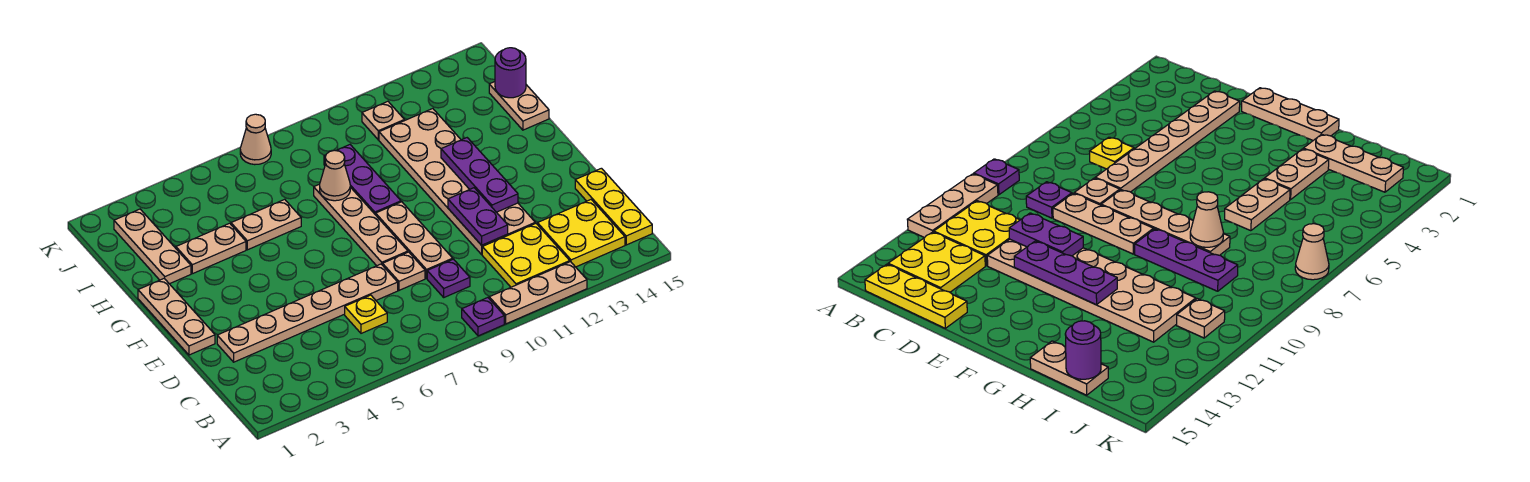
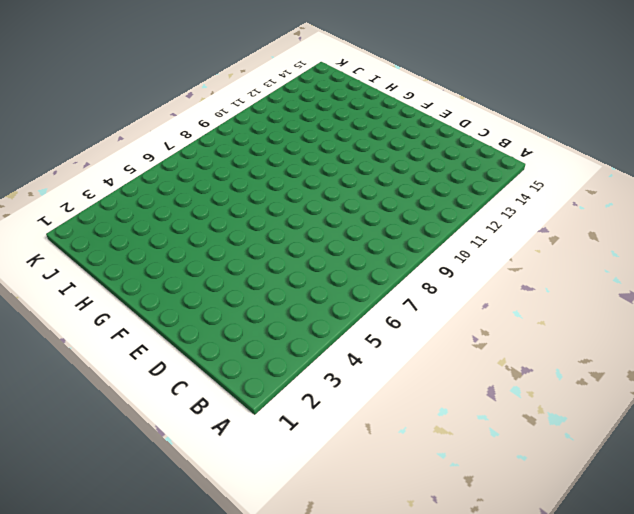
none -> purple 1x1 plate [462,298,504,336]
none -> tan 1x3 plate [489,262,587,324]
none -> yellow 2x2 plate [482,223,570,287]

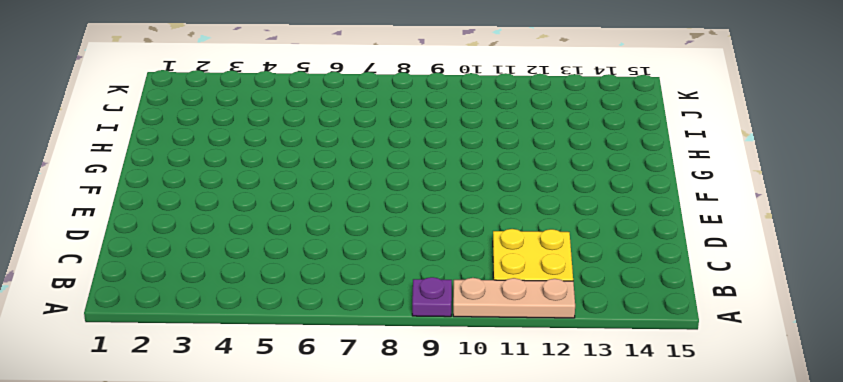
none -> yellow 2x2 plate [537,200,625,267]
none -> yellow 1x3 plate [575,168,652,245]
none -> yellow 1x1 plate [345,295,387,333]

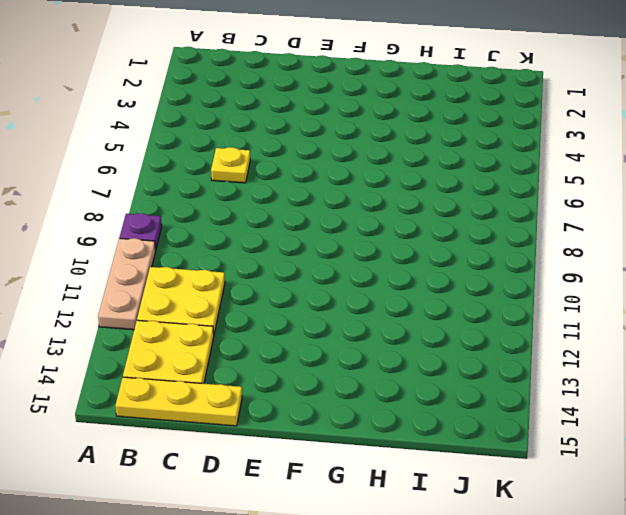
none -> purple 1x1 plate [427,259,470,297]
none -> tan 1x6 plate [217,264,398,362]
none -> tan 1x1 plate [383,252,425,290]

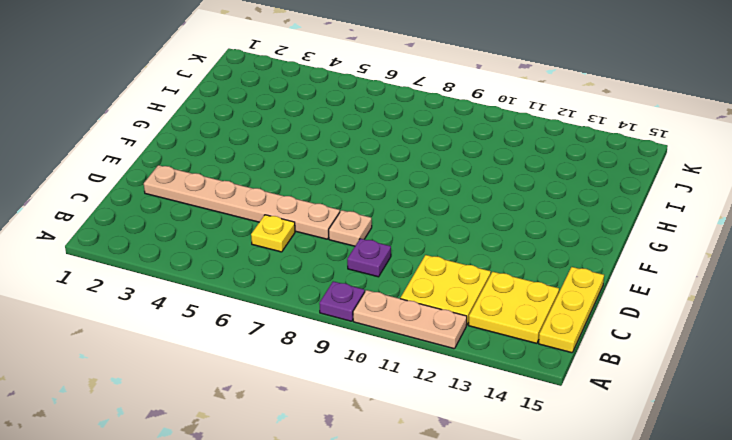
none -> tan 1x3 plate [376,202,453,278]
none -> tan 2x6 plate [379,109,535,254]
none -> tan 1x3 plate [138,279,215,355]

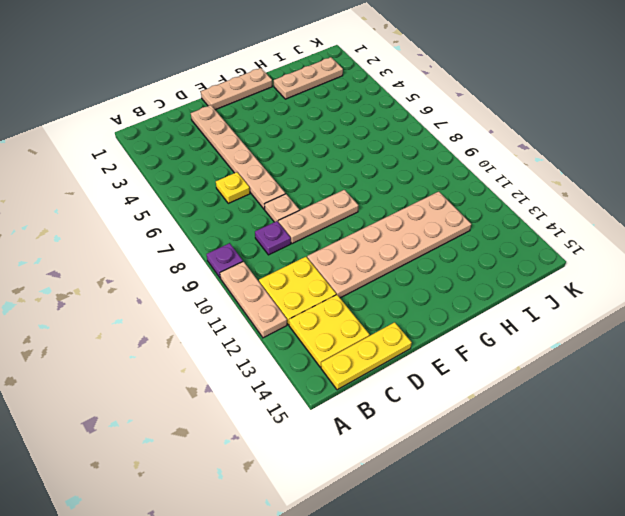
none -> tan 1x4 plate [314,184,408,266]
none -> purple 1x3 plate [324,145,401,215]
none -> tan 1x2 plate [176,223,246,274]

